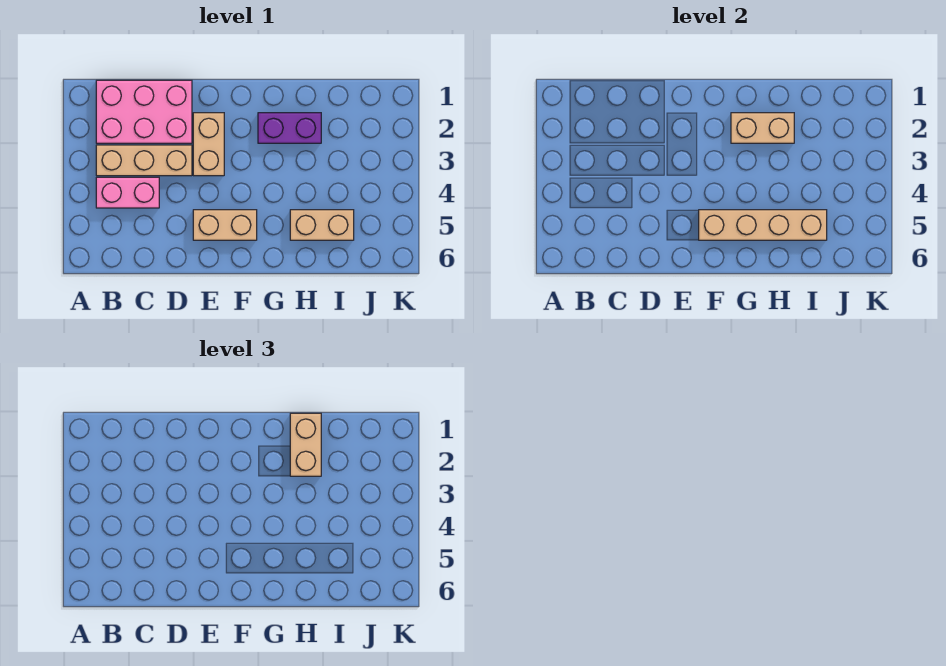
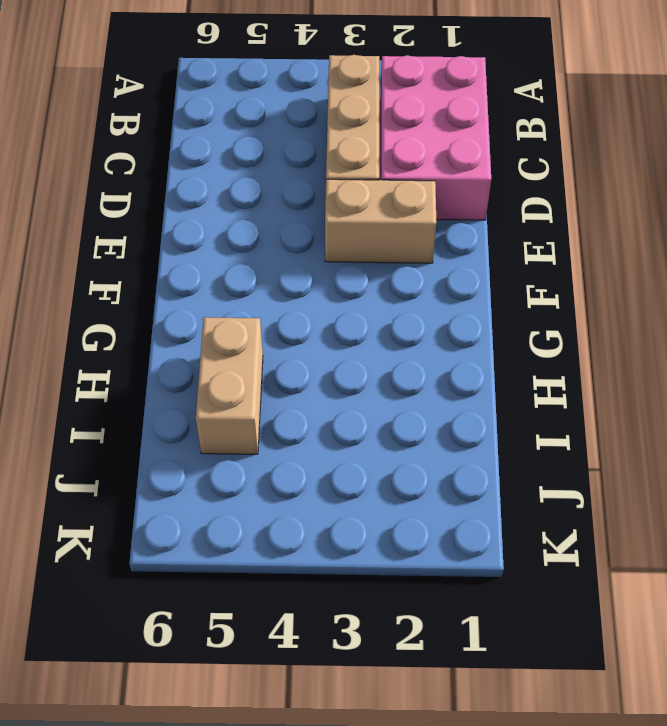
none -> pink 1x2 brick [96,177,159,208]
none -> tan 1x2 brick [193,210,257,240]

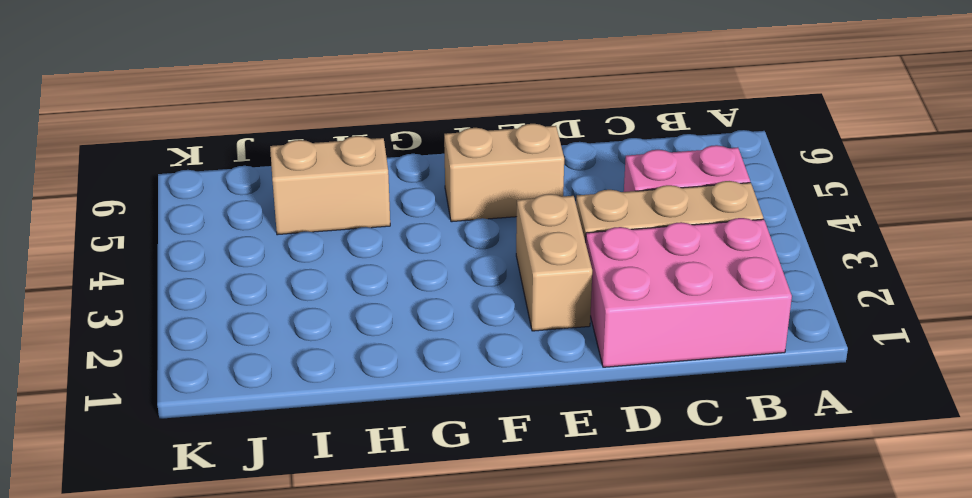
none -> purple 1x2 brick [258,113,321,143]
none -> tan 1x4 brick [699,210,827,240]

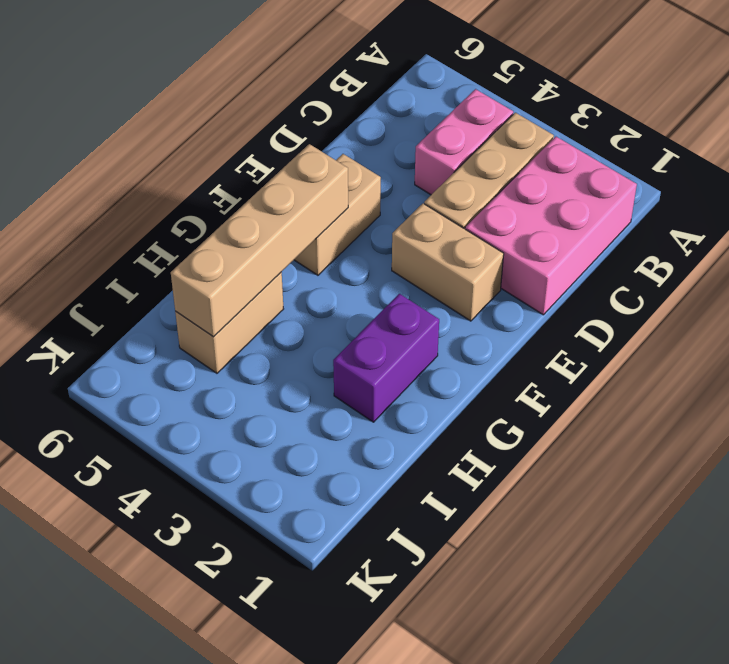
none -> tan 1x2 brick [731,113,794,143]
none -> tan 1x2 brick [290,413,321,476]

